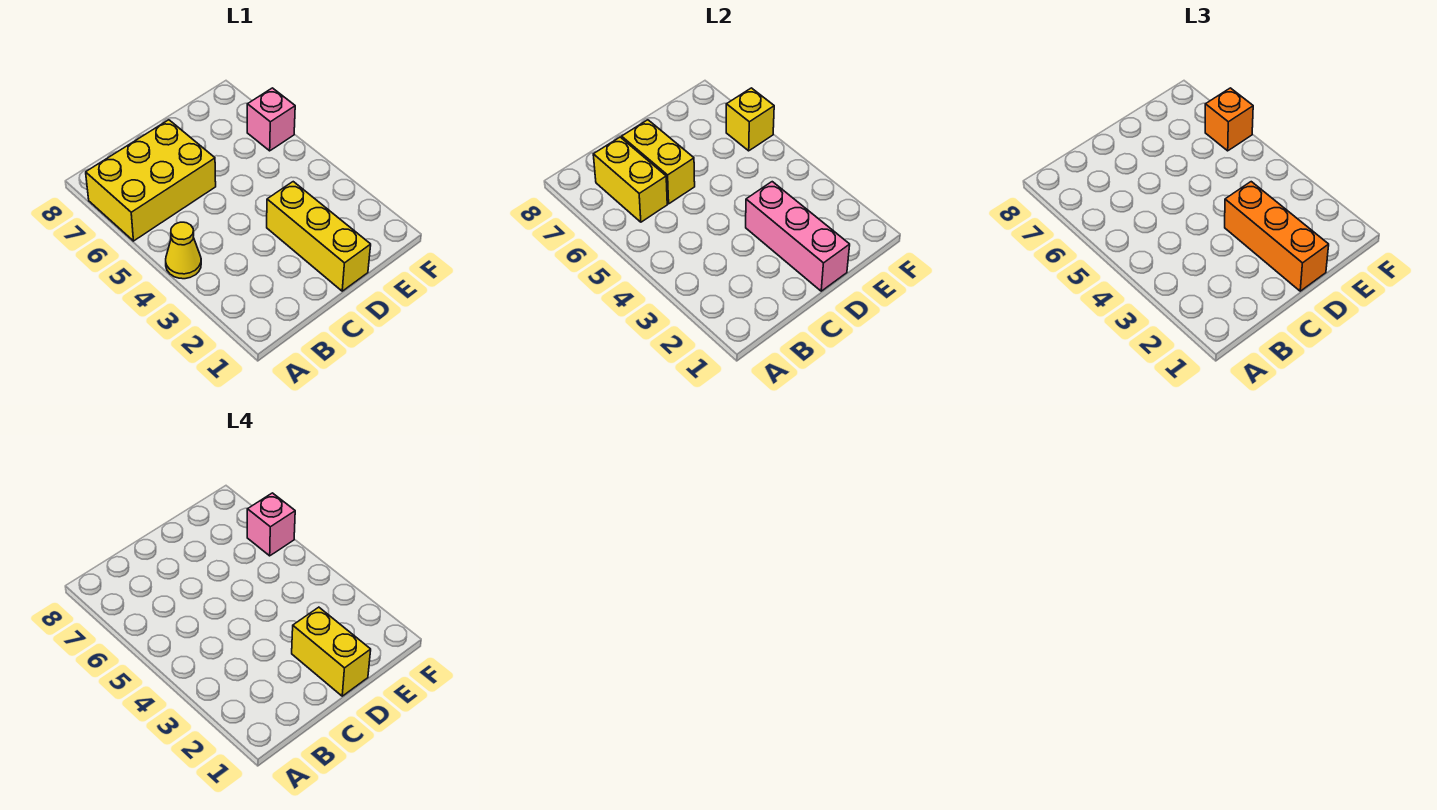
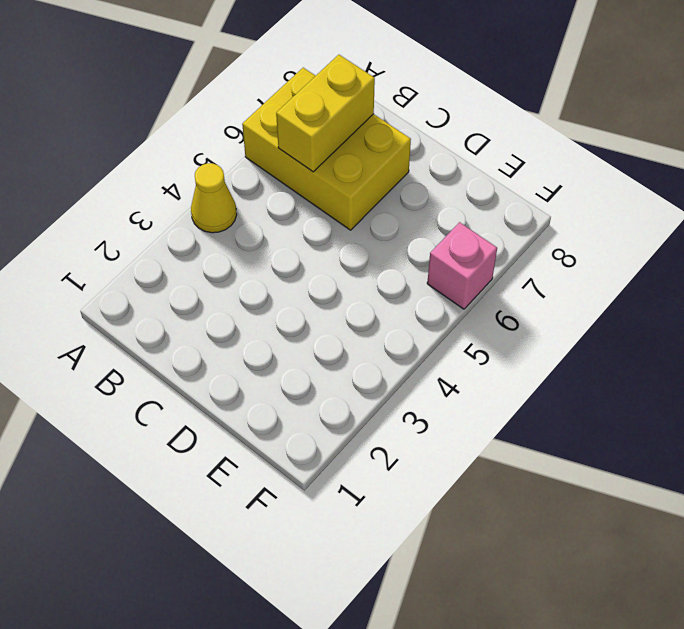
none -> yellow 1x3 brick [267,182,371,291]
none -> yellow 1x2 brick [622,120,695,204]
none -> pink 1x3 brick [746,182,850,291]

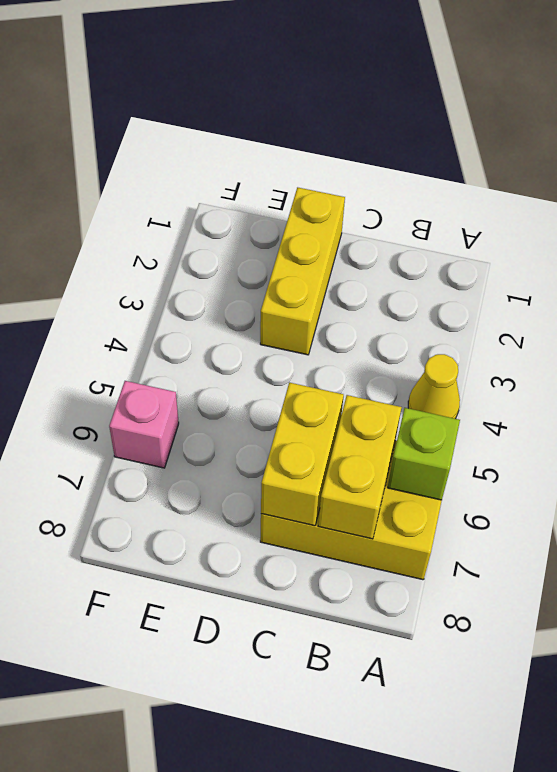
lime 1x1 brick [388,408,460,500] -> none
none -> pink 1x3 brick [746,182,850,291]
none -> yellow 1x1 brick [726,88,774,151]
none -> orange 1x3 brick [1225,182,1329,291]

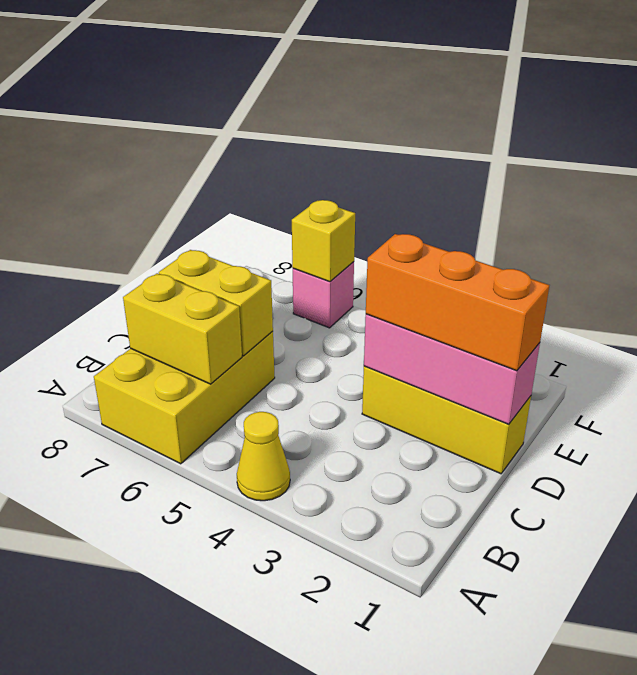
none -> orange 1x1 brick [1205,88,1253,151]
none -> yellow 1x2 brick [292,607,371,696]
none -> pink 1x1 brick [247,493,295,556]

